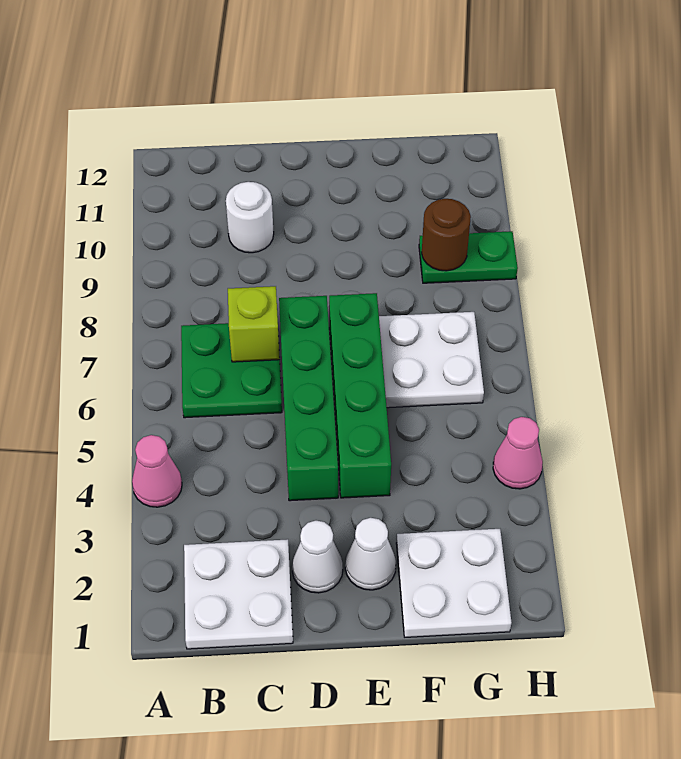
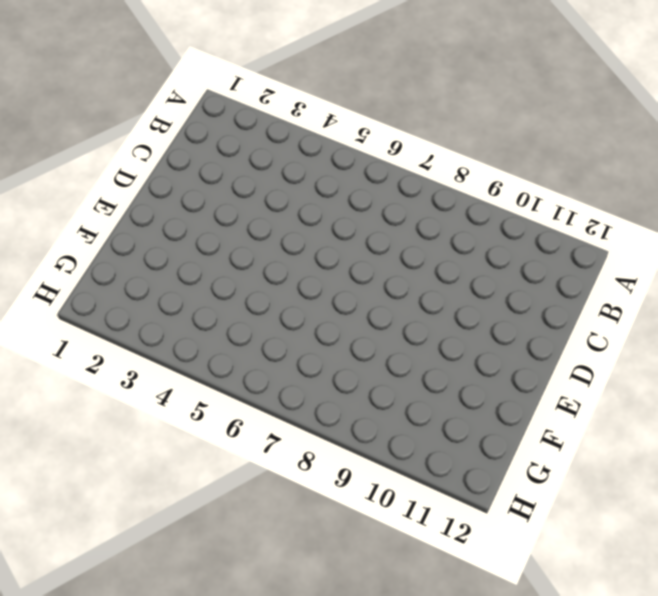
none -> pink 1x1 cone [132,435,182,507]
none -> white 2x2 plate [184,539,293,649]
none -> green 2x2 plate [181,323,282,418]

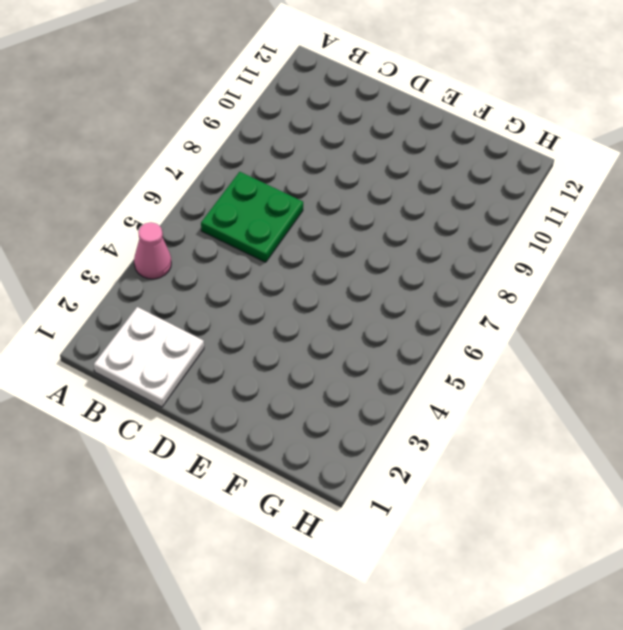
none -> white 1x1 round brick [226,182,274,253]
none -> white 1x1 cone [292,521,343,593]
none -> green 1x4 brick [279,296,338,501]

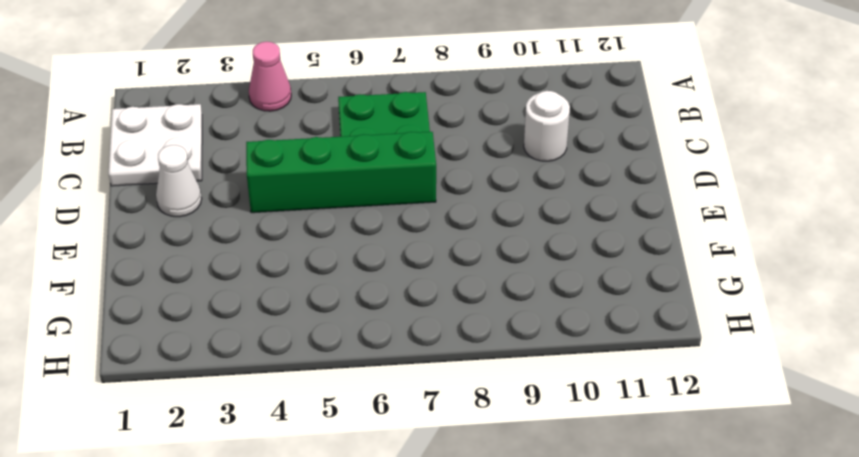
none -> white 1x1 cone [345,518,396,590]
none -> green 1x4 brick [329,293,391,498]
none -> white 2x2 plate [396,529,512,637]

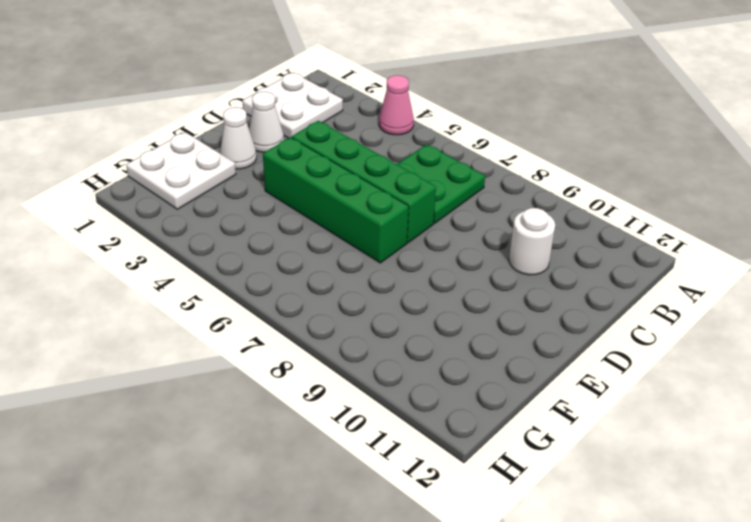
none -> white 2x2 plate [379,312,484,408]
none -> green 1x2 plate [419,231,518,283]
none -> pink 1x1 cone [493,417,543,489]

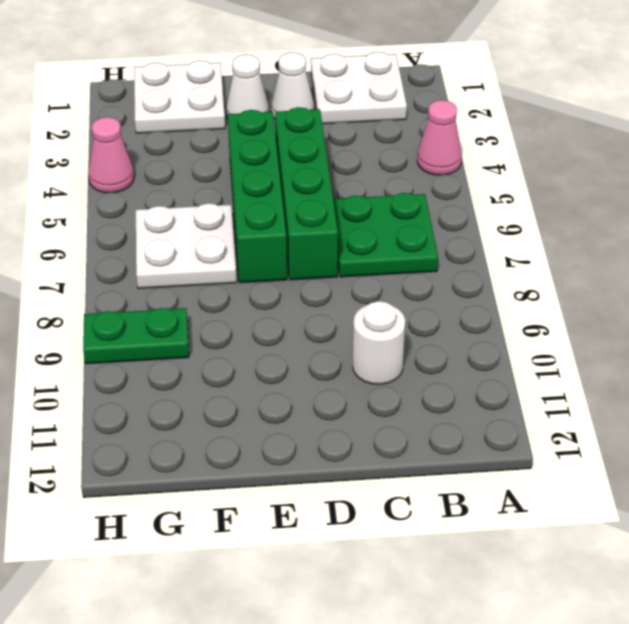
none -> lime 1x1 brick [228,286,280,362]
none -> brown 1x1 round brick [422,199,471,271]

